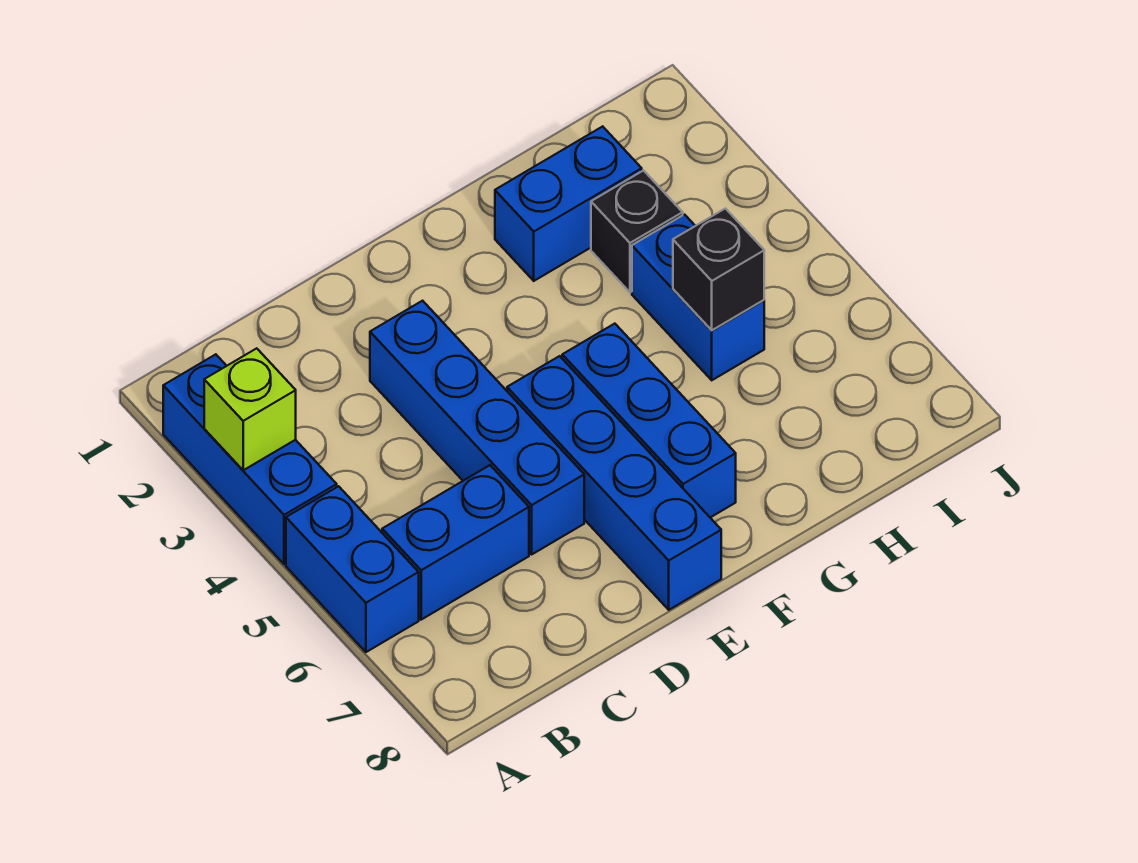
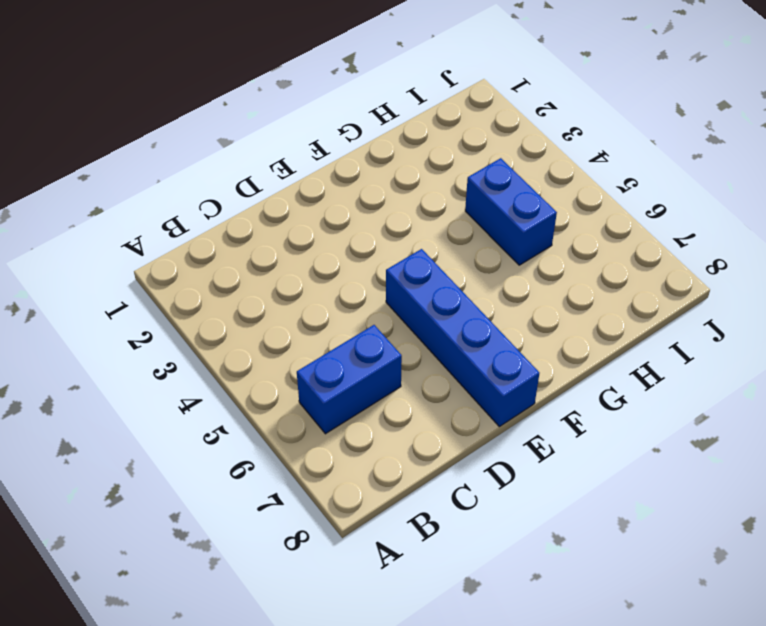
none -> blue 1x3 brick [163,354,337,564]
none -> blue 1x2 brick [286,486,419,652]

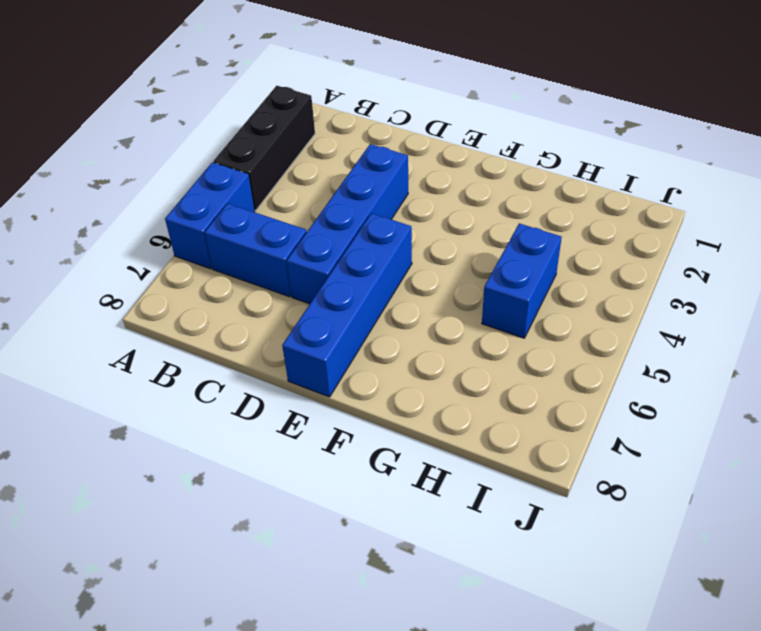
black 1x3 brick [213,86,315,210] -> blue 1x3 brick [163,354,337,564]
none -> blue 1x3 brick [562,324,736,517]
none -> blue 1x2 brick [495,126,642,281]

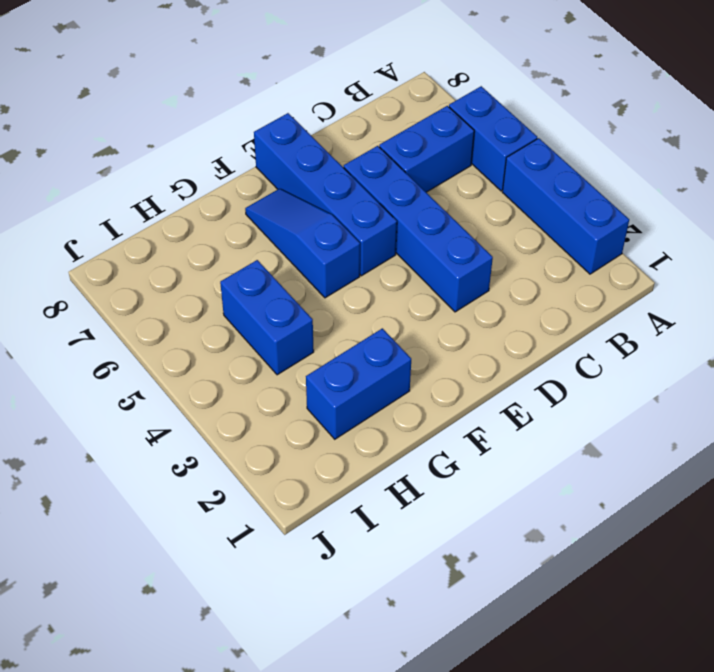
blue 1x3 slope [245,189,360,298] -> blue 1x3 brick [562,324,736,517]
none -> black 1x1 brick [591,171,683,292]
none -> lime 1x1 brick [204,348,296,470]

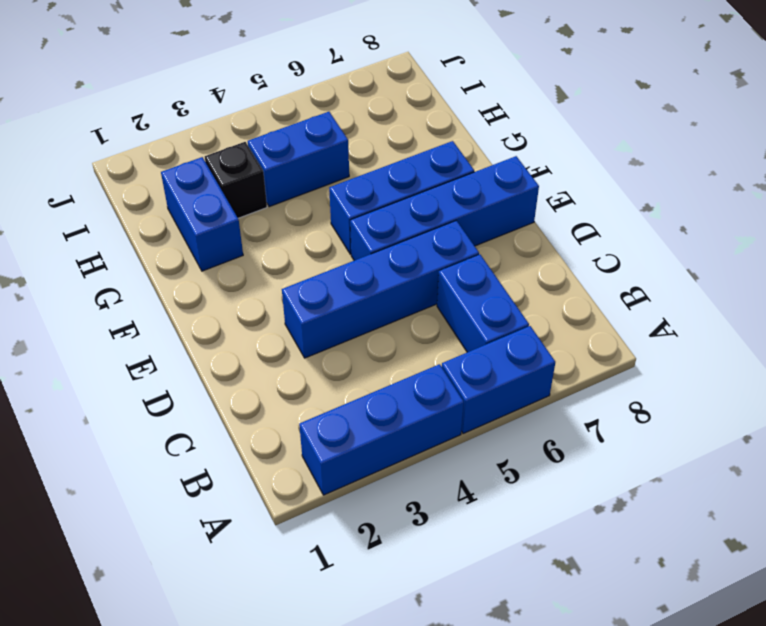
none -> lime 1x1 brick [204,348,296,470]
none -> black 1x1 brick [673,208,764,330]

